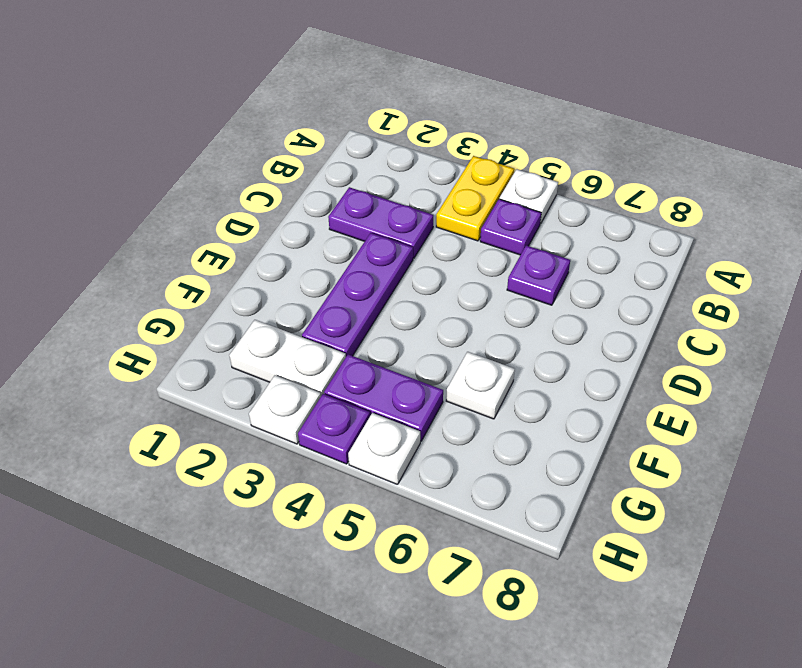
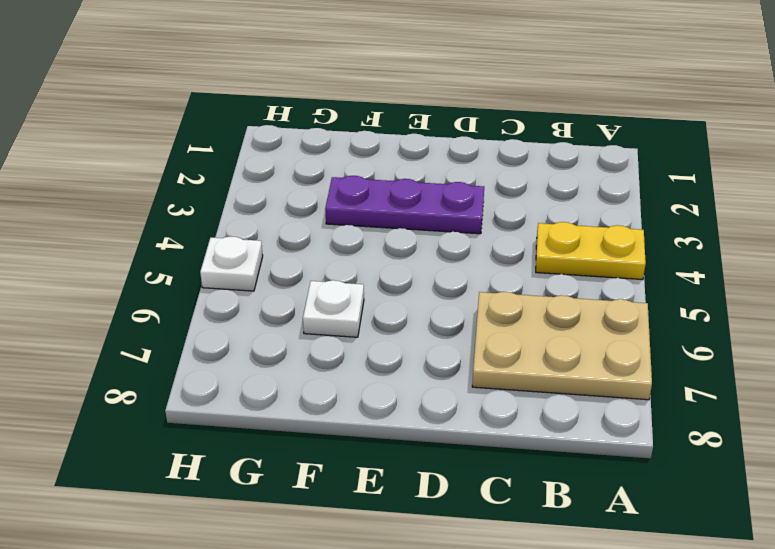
tan 2x3 plate [472,292,652,400] -> purple 1x1 plate [507,245,570,305]
none -> white 1x1 plate [500,169,558,224]
none -> purple 1x1 plate [480,199,541,255]
none -> purple 1x2 plate [328,187,433,258]

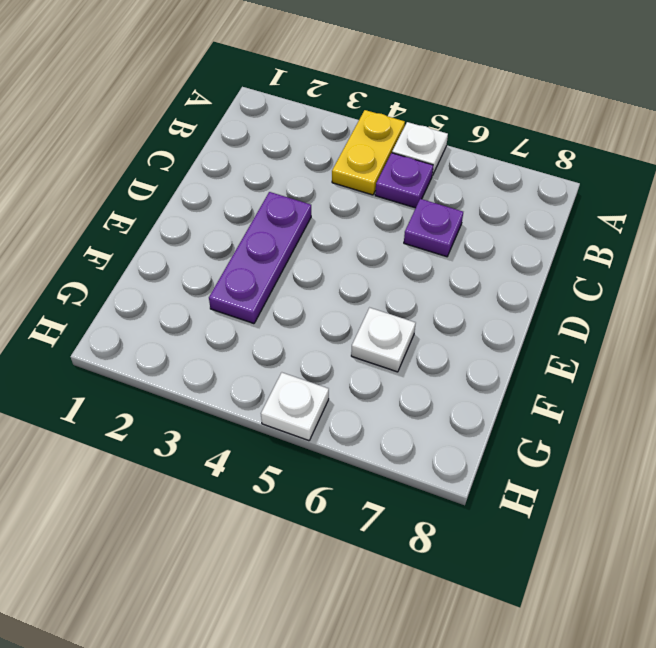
none -> purple 1x2 plate [328,187,433,258]
none -> white 1x2 plate [229,320,346,396]
none -> purple 1x2 plate [324,355,443,441]

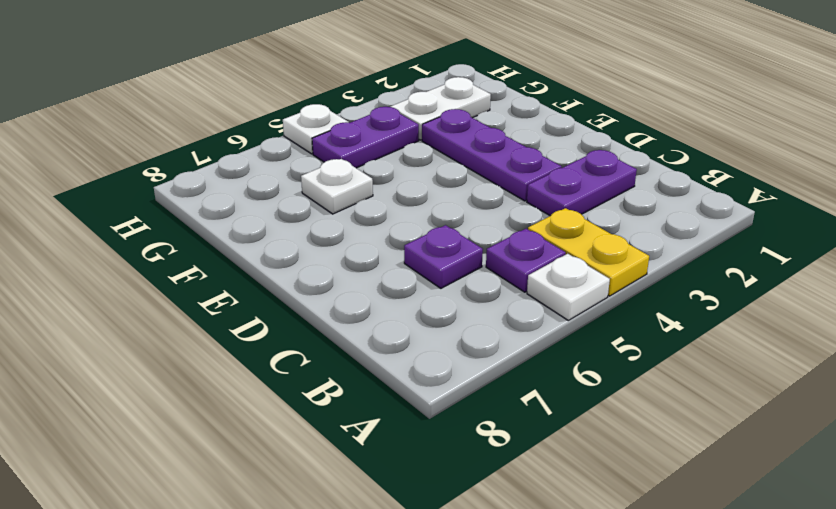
none -> white 1x1 plate [249,375,321,444]
none -> purple 1x1 plate [298,394,370,464]

